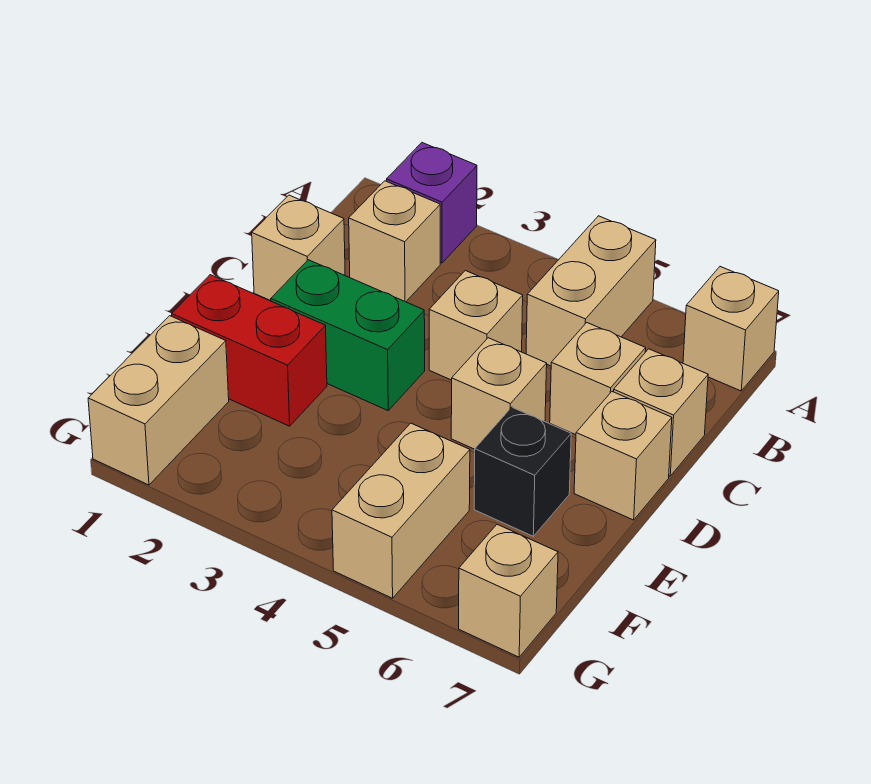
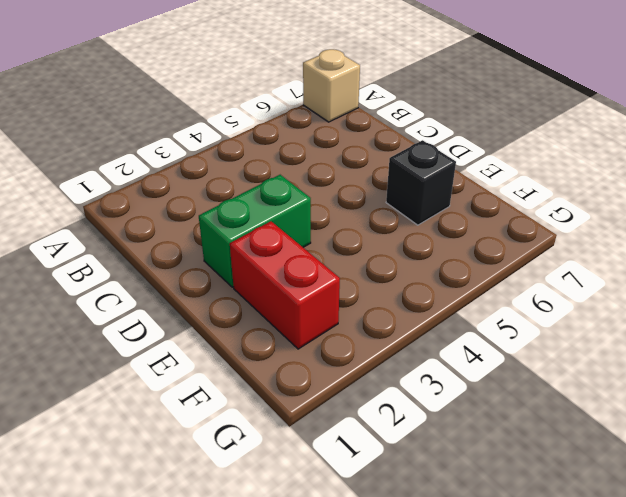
red 1x2 brick [230,221,340,349] -> red 1x2 brick turned to [172,275,327,426]
none -> purple 1x1 brick [387,143,477,263]
none -> tan 1x2 brick [526,216,656,366]
none -> tan 1x1 brick [349,181,440,302]

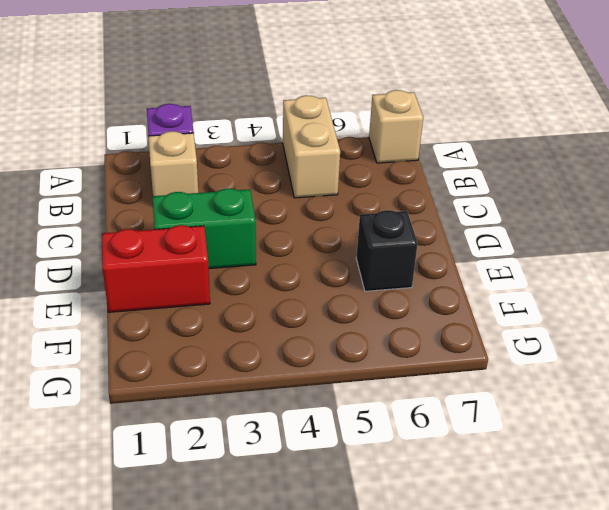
none -> tan 1x1 brick [252,195,345,301]
none -> tan 1x1 brick [429,271,523,380]
none -> tan 1x1 brick [550,323,646,435]

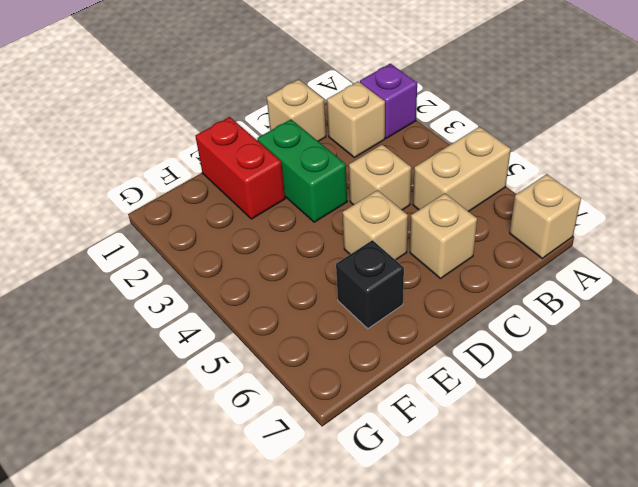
none -> tan 1x1 brick [614,349,708,476]
none -> tan 1x1 brick [574,392,672,520]
none -> tan 1x2 brick [88,316,229,485]

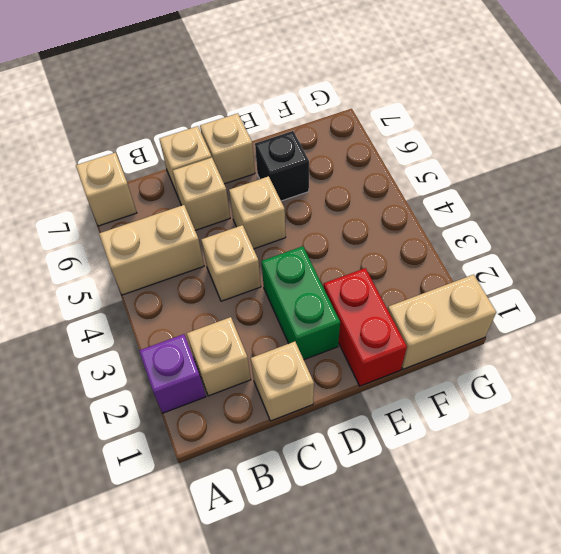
none -> tan 1x2 brick [332,423,470,598]
none -> tan 1x1 brick [459,524,558,657]

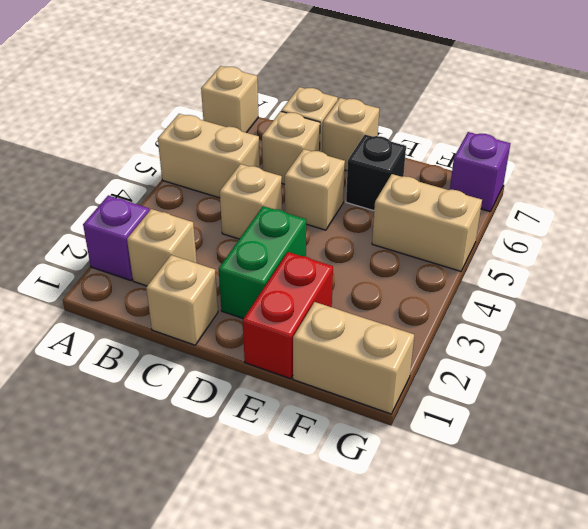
purple 1x1 brick [450,132,510,212] -> tan 1x1 brick [459,524,558,657]

